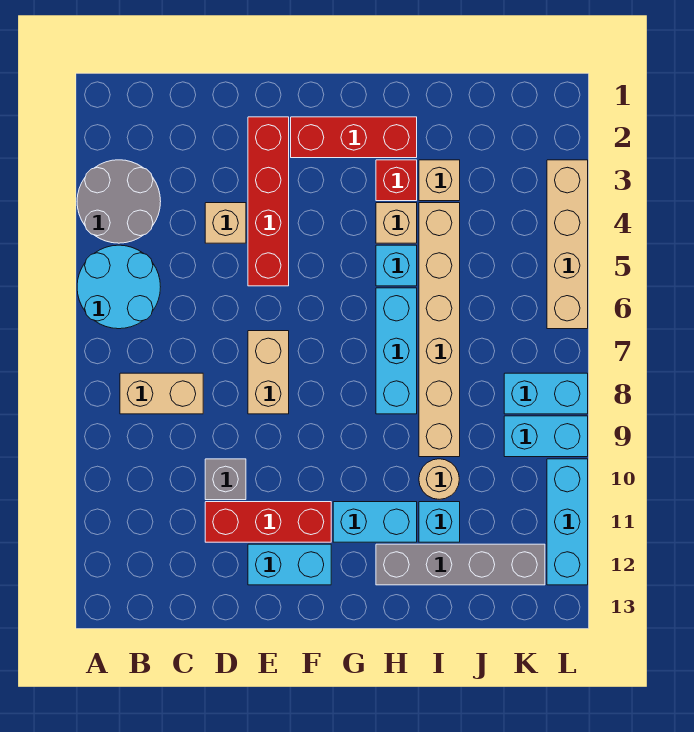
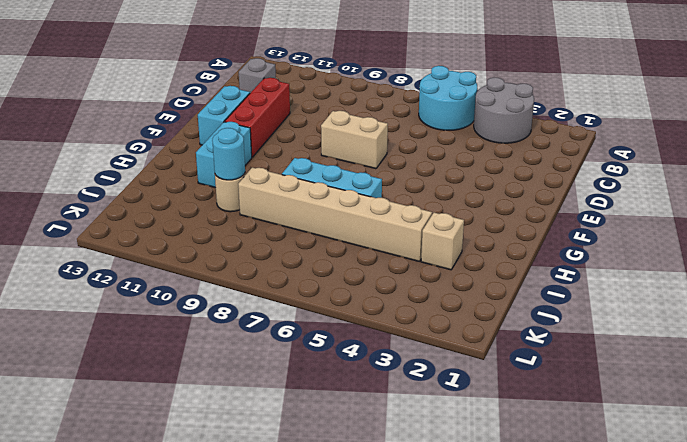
grey 1x1 brick [239,58,276,93] -> grey 1x1 brick moved to [205,459,246,500]
cyan 1x1 round brick [212,128,245,180] -> none
none -> tan 1x2 brick [120,373,203,414]
none -> tan 1x1 brick [205,203,246,243]
none -> red 1x4 brick [248,117,289,286]

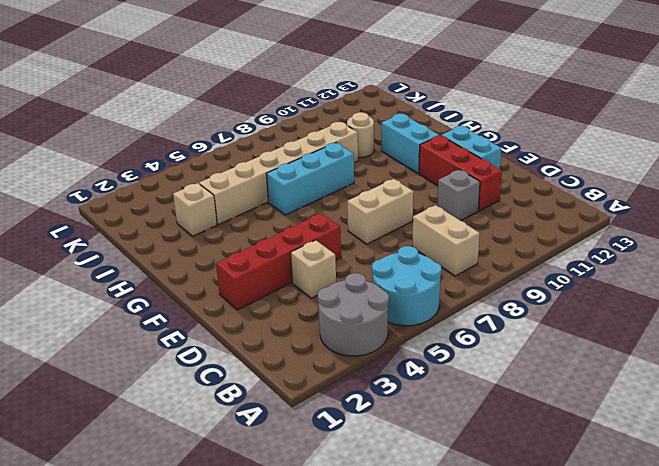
none -> red 1x3 brick [291,117,417,158]
none -> red 1x1 brick [376,160,417,201]
none -> tan 1x1 brick [376,203,417,243]

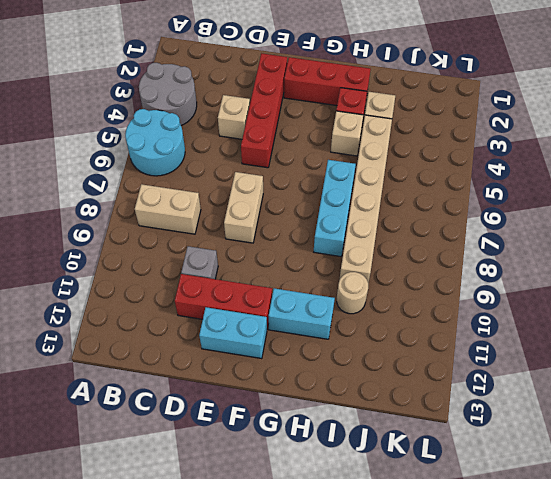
none -> cyan 1x1 brick [376,245,417,286]
none -> grey 1x4 brick [376,544,545,585]
none -> cyan 1x1 brick [419,502,460,542]

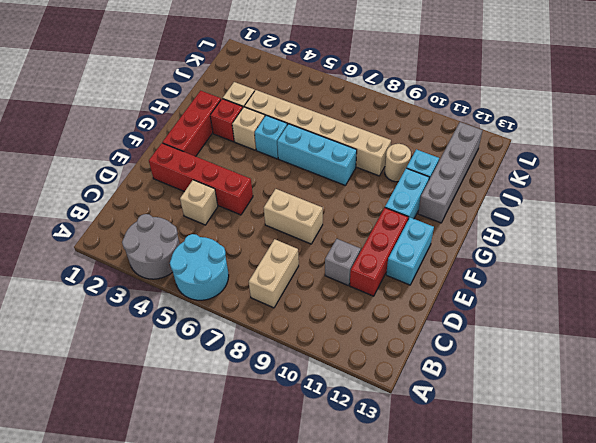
none -> cyan 1x2 brick [504,373,588,414]
none -> cyan 1x2 brick [504,416,588,457]
none -> tan 1x4 brick [547,160,588,329]

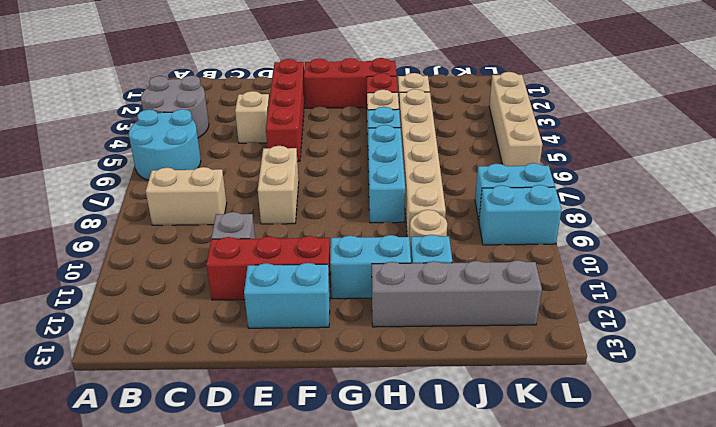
none -> cyan 1x3 brick [547,459,588,585]

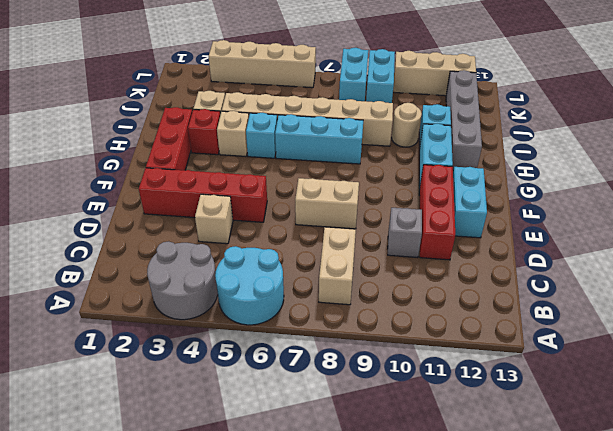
tan 1x3 brick [393,51,476,96] -> cyan 1x3 brick [547,459,588,585]

